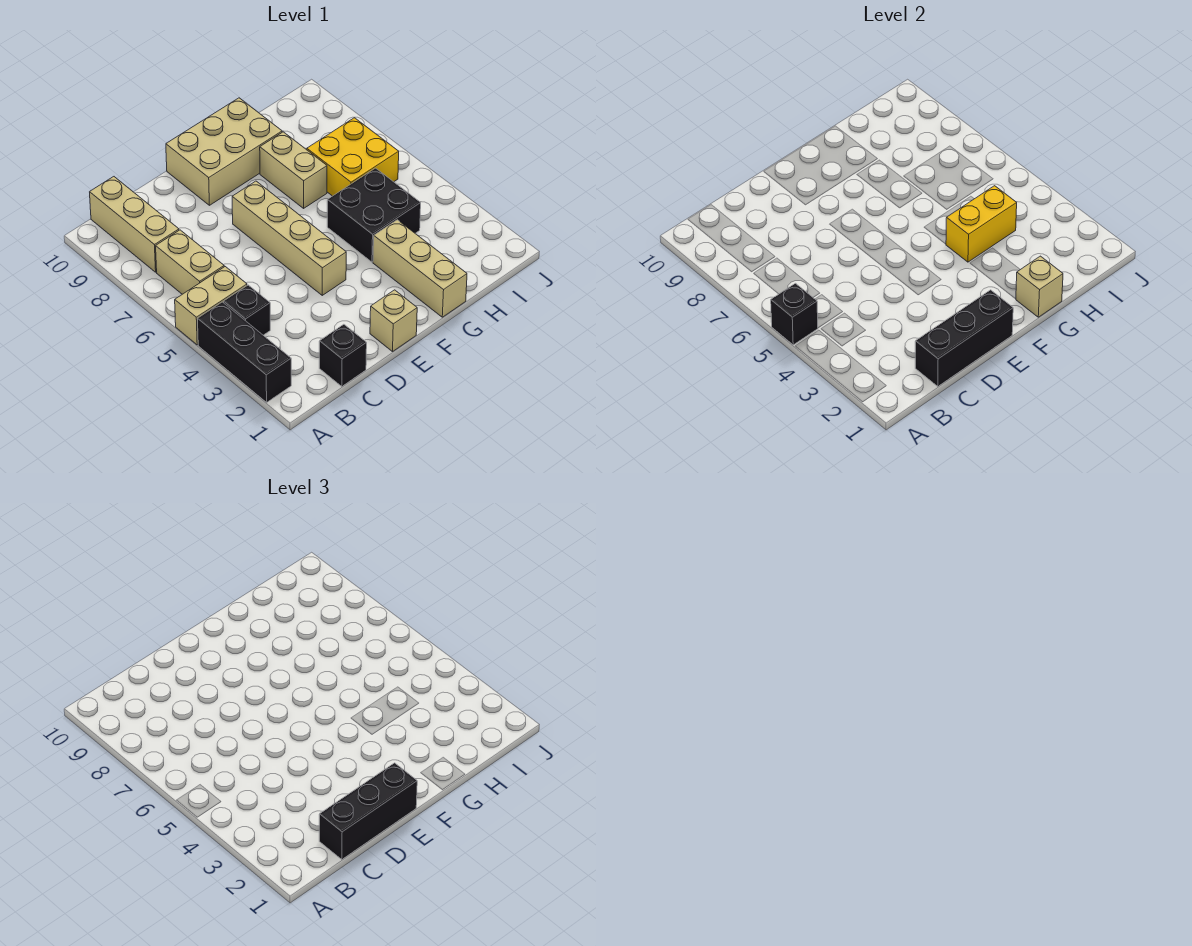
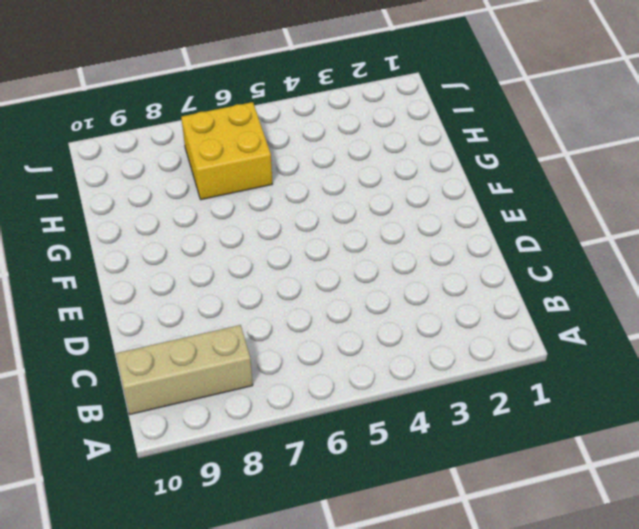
none -> black 1x3 brick [198,302,291,402]
none -> tan 1x2 brick [175,267,247,345]
none -> black 1x1 brick [224,285,270,335]

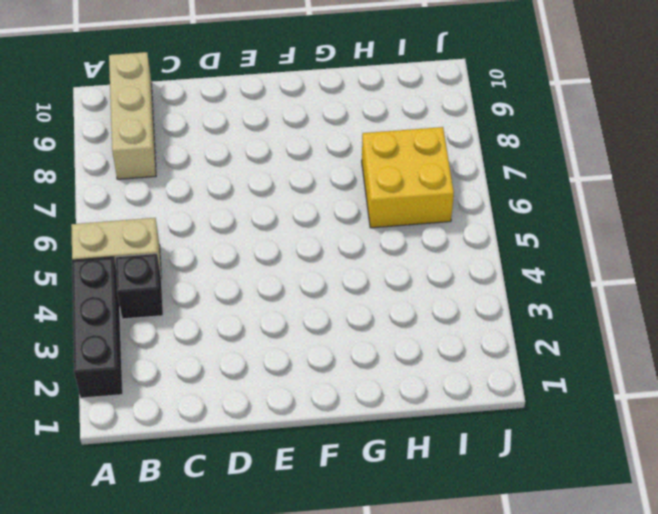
none -> tan 1x2 brick [156,230,224,294]
none -> black 1x1 brick [319,324,367,386]
none -> tan 1x1 brick [370,290,417,352]

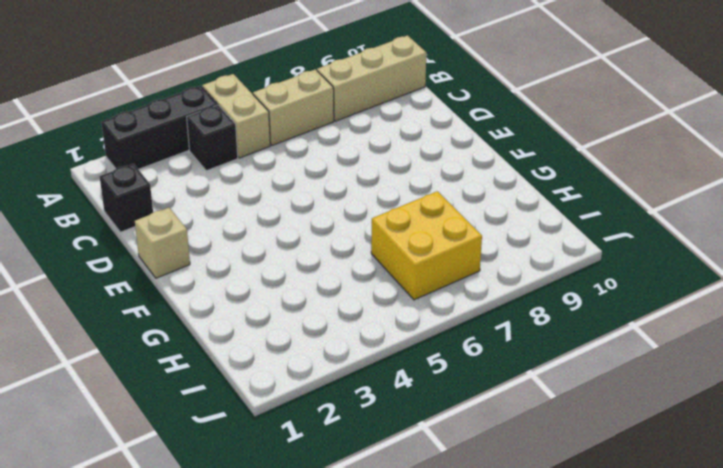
none -> tan 1x4 brick [232,181,346,295]
none -> tan 2x3 brick [166,98,282,205]
none -> tan 1x3 brick [373,220,467,317]

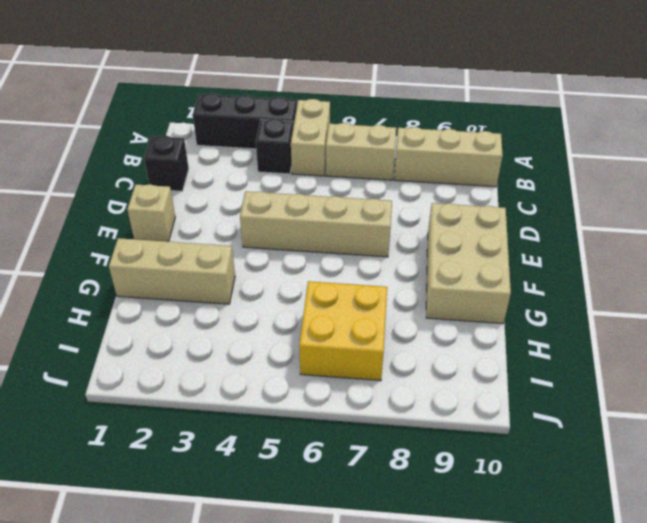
none -> black 2x2 brick [327,168,421,262]
none -> tan 1x2 brick [260,132,327,208]
none -> black 1x1 brick [771,283,818,345]

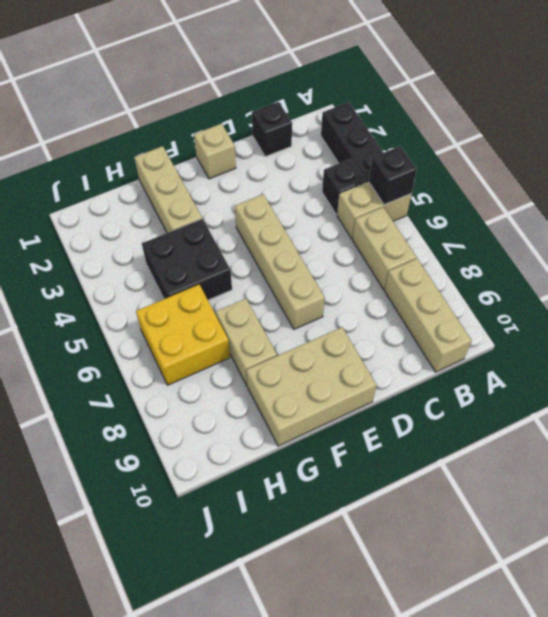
none -> black 1x3 brick [915,290,1013,386]
none -> tan 1x1 brick [1016,256,1063,317]
none -> yellow 1x2 brick [946,186,1017,262]

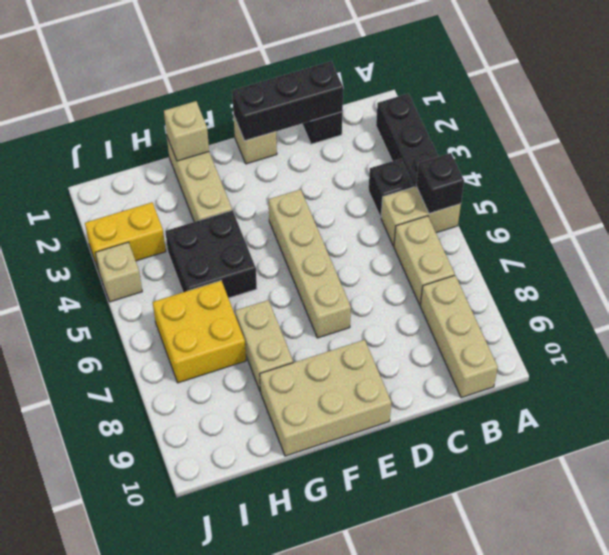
yellow 1x2 brick [85,202,166,271] -> yellow 1x2 brick moved to [946,186,1017,262]
tan 1x1 brick [95,242,142,302] -> none
none -> black 1x3 brick [319,763,417,859]

